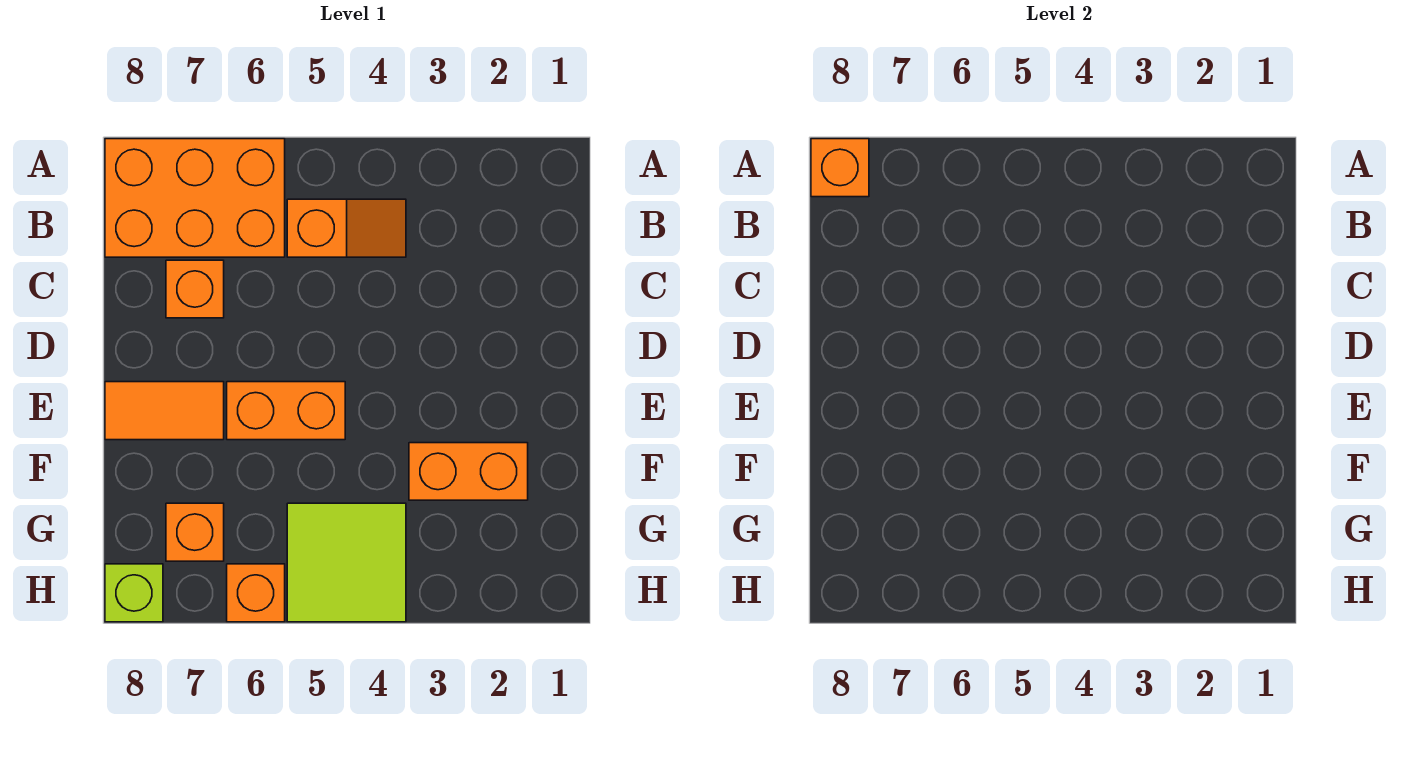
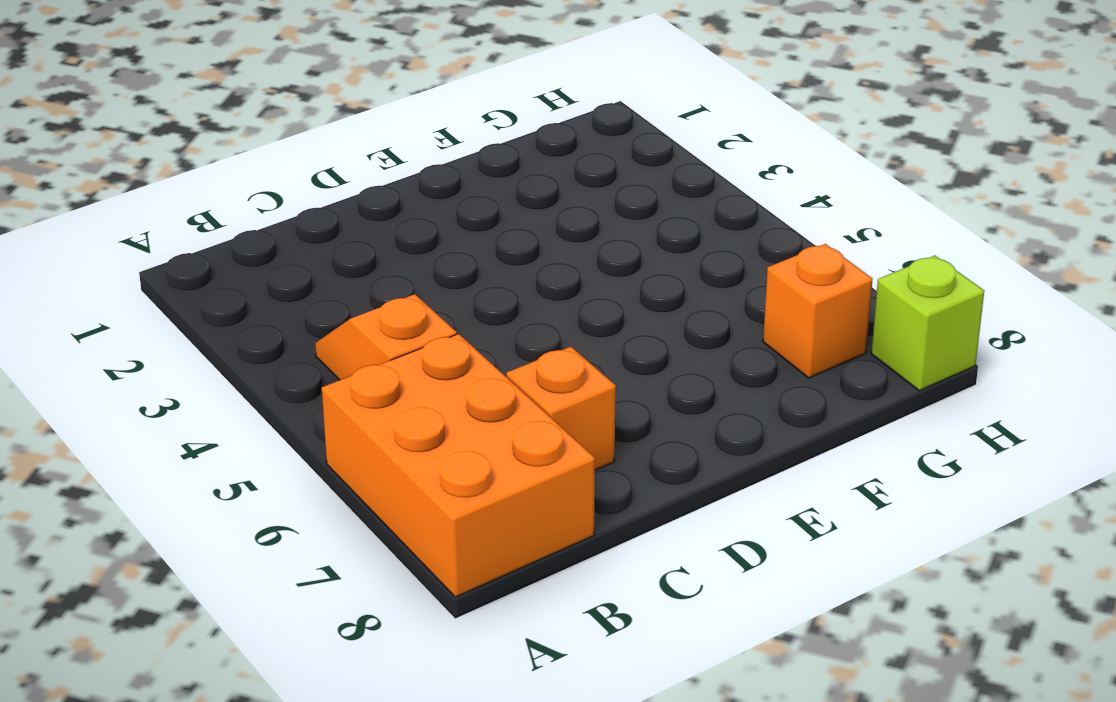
none -> orange 1x2 brick [227,382,345,440]
none -> orange 1x2 tile [105,382,224,440]

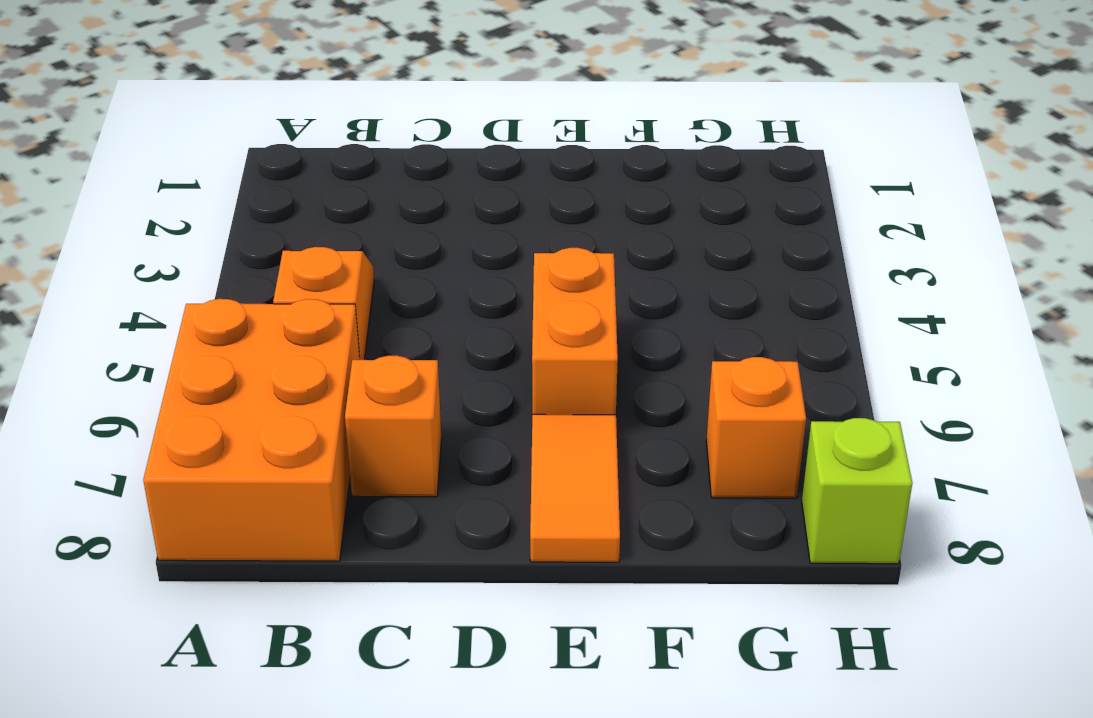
none -> orange 1x2 brick [409,443,528,500]
none -> lime 2x2 tile [287,503,406,622]

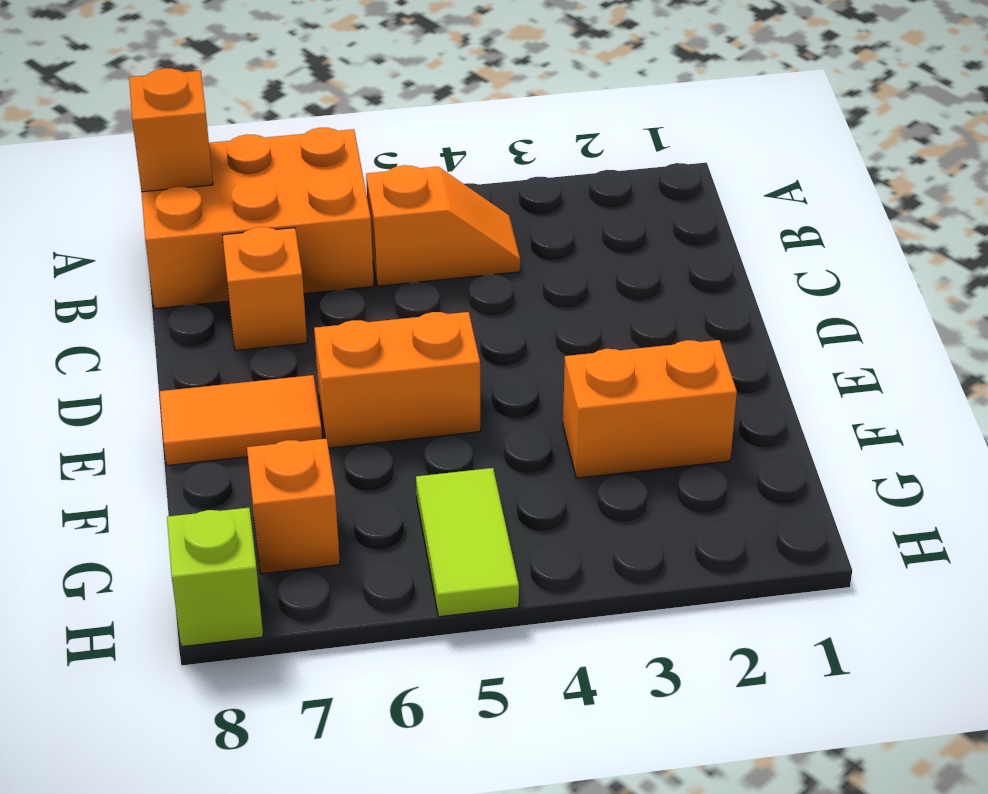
lime 1x2 tile [416,468,519,617] -> lime 2x2 tile [287,503,406,622]
none -> orange 1x1 brick [227,564,285,622]

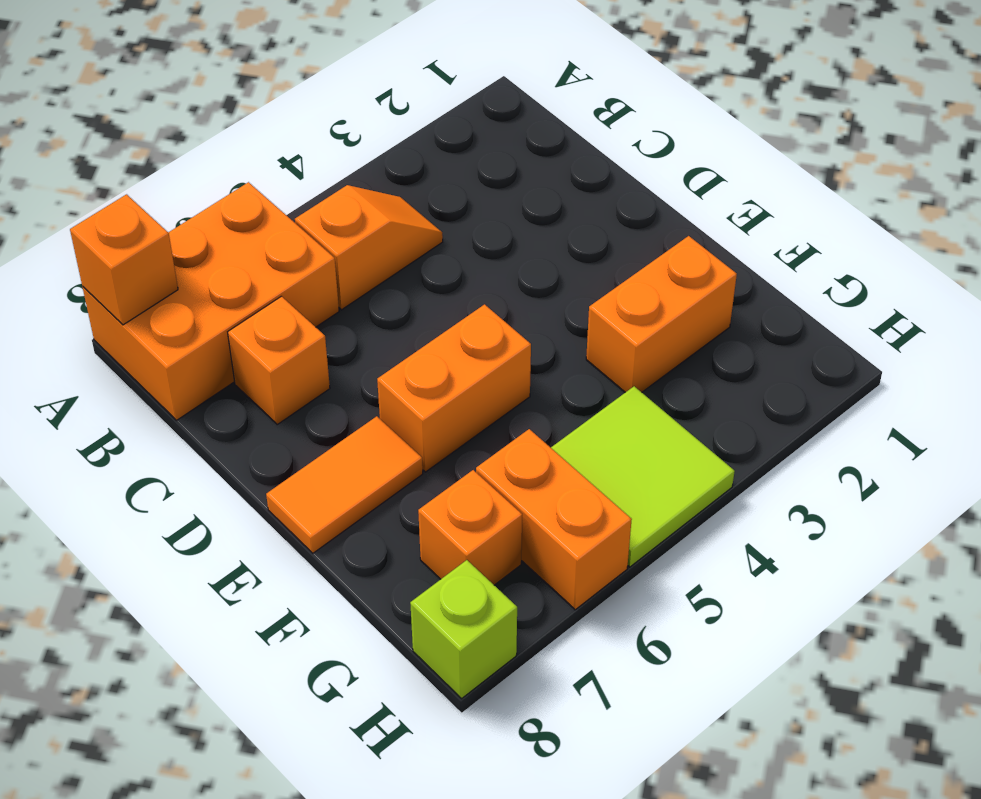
orange 1x2 brick [476,429,632,610] -> orange 1x1 brick [227,564,285,622]

